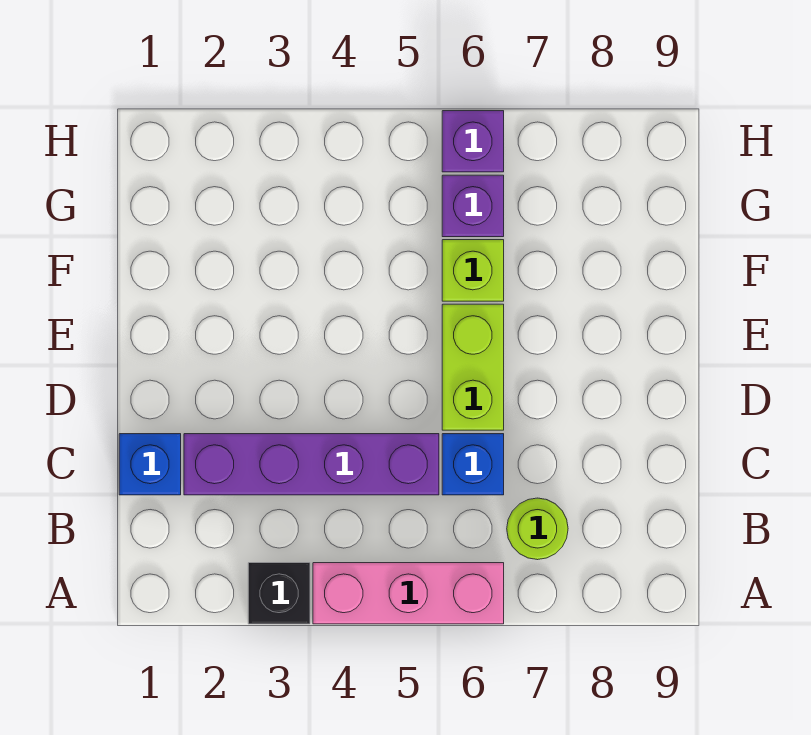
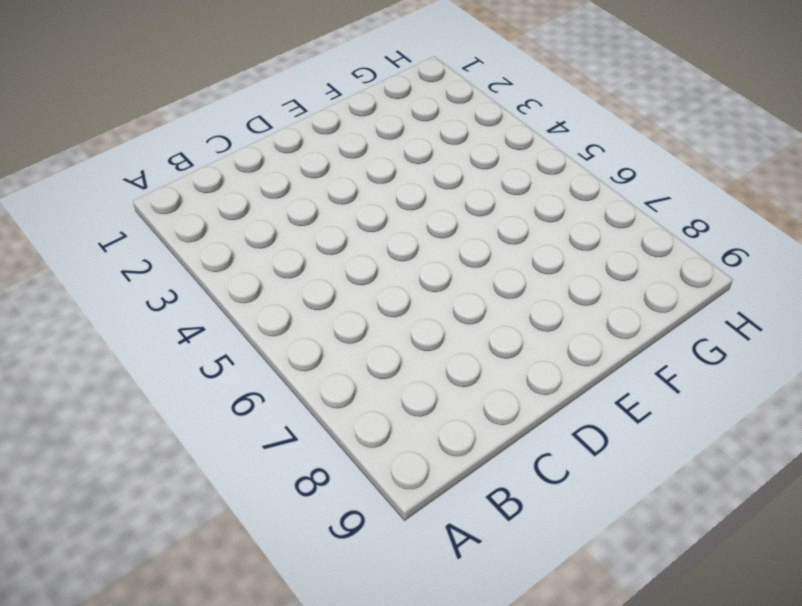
none -> black 1x1 brick [248,563,310,624]
none -> pink 1x3 brick [313,563,504,624]

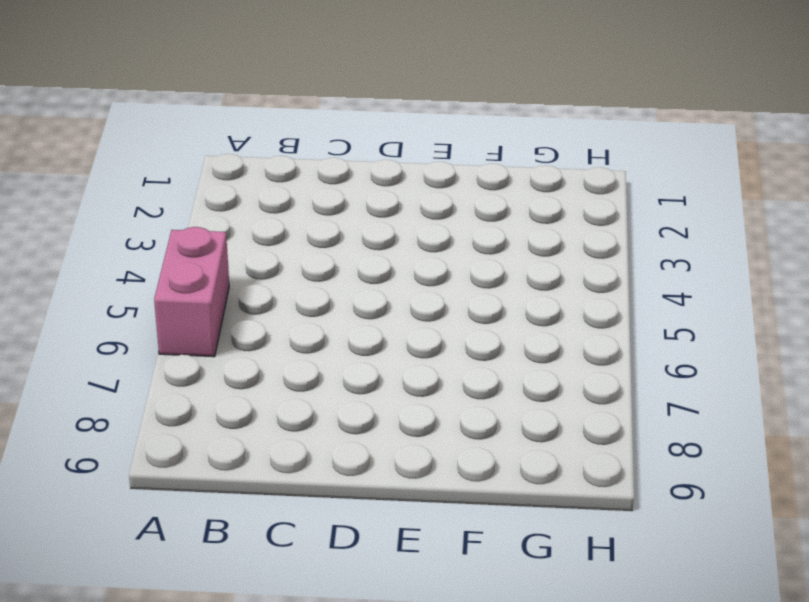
pink 1x2 brick [154,227,229,357] -> pink 1x3 brick [313,563,504,624]
none -> black 1x1 brick [248,563,310,624]
none -> lime 1x1 round brick [507,498,568,560]

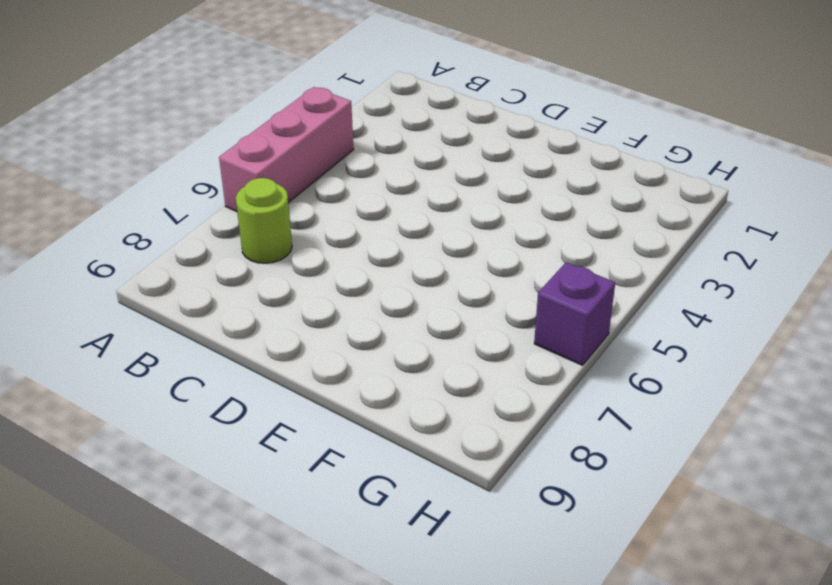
none -> black 1x1 brick [248,563,310,624]
none -> blue 1x1 brick [119,434,181,495]

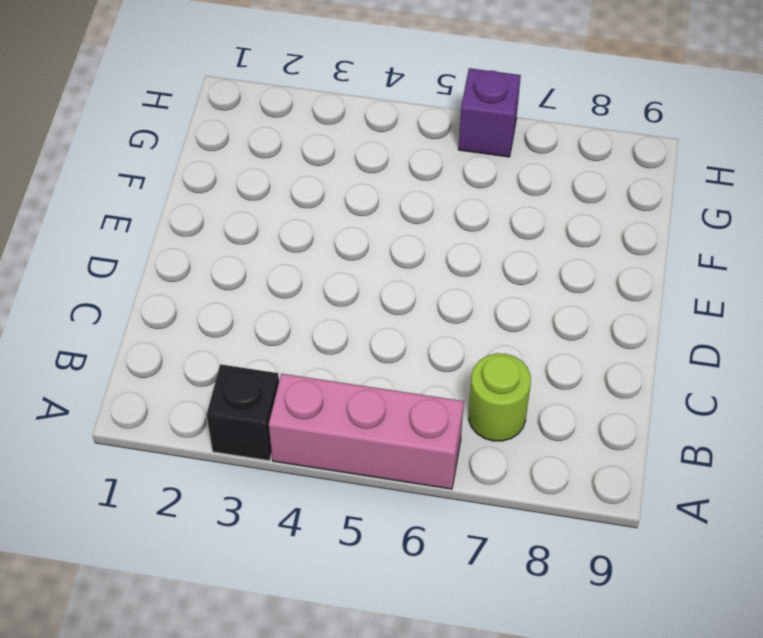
none -> blue 1x1 brick [119,434,181,495]
none -> purple 1x4 brick [184,434,439,495]

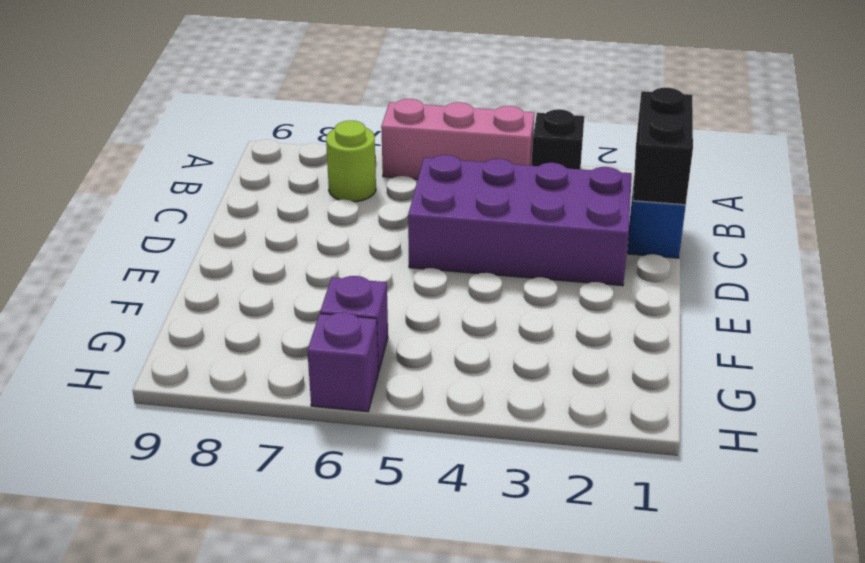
black 1x2 brick [633,88,693,205] -> none
purple 2x4 brick [408,155,632,286] -> purple 1x4 brick [184,434,439,495]
none -> blue 1x1 brick [442,434,504,495]
none -> lime 1x2 brick [442,304,504,430]

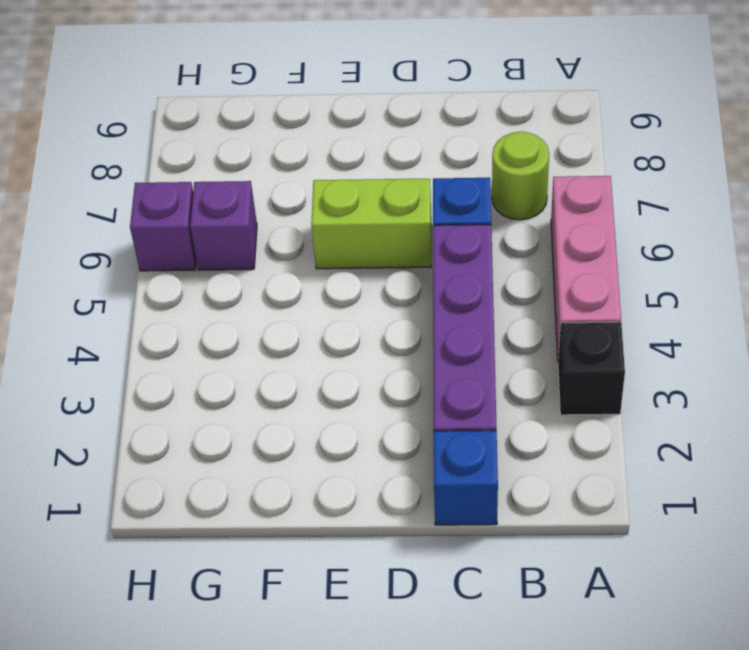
none -> lime 1x1 brick [442,240,504,301]

